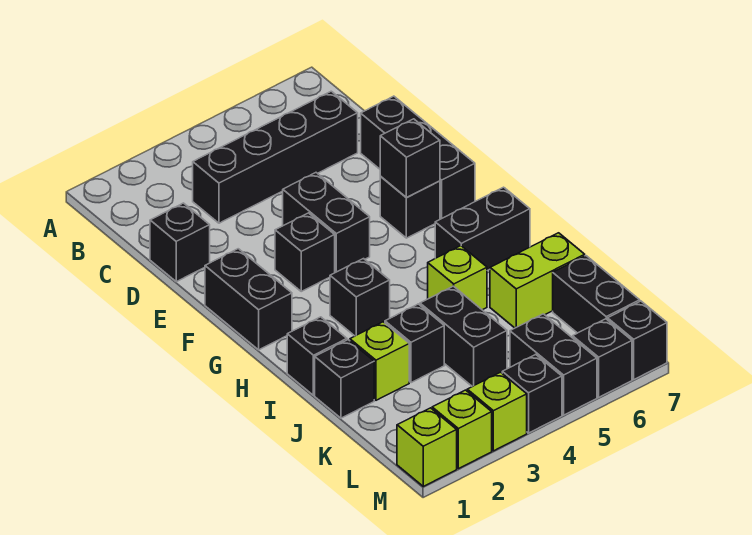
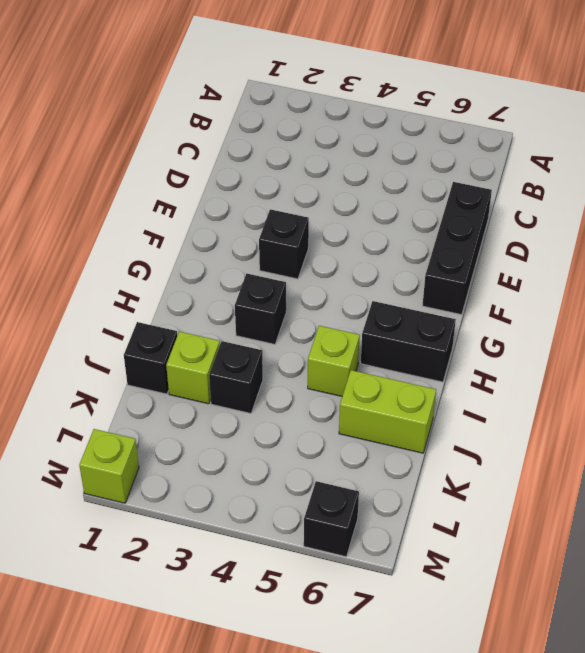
none -> black 1x4 brick [193,91,358,223]
none -> black 1x1 brick [150,203,210,282]
none -> black 1x2 brick [283,173,370,273]

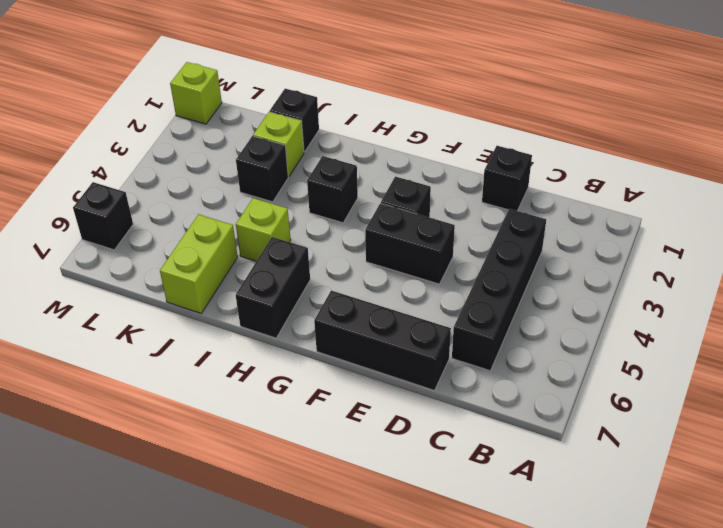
none -> black 1x2 brick [205,249,292,350]
none -> black 1x1 brick [380,177,440,238]
none -> black 1x1 brick [287,317,347,395]

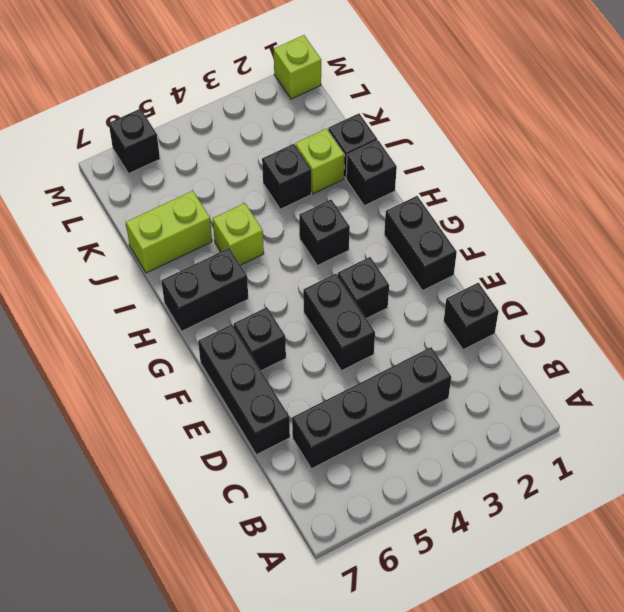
none -> black 1x2 brick [420,286,507,387]
none -> black 1x2 brick [553,256,640,333]
none -> black 1x2 brick [510,314,597,415]

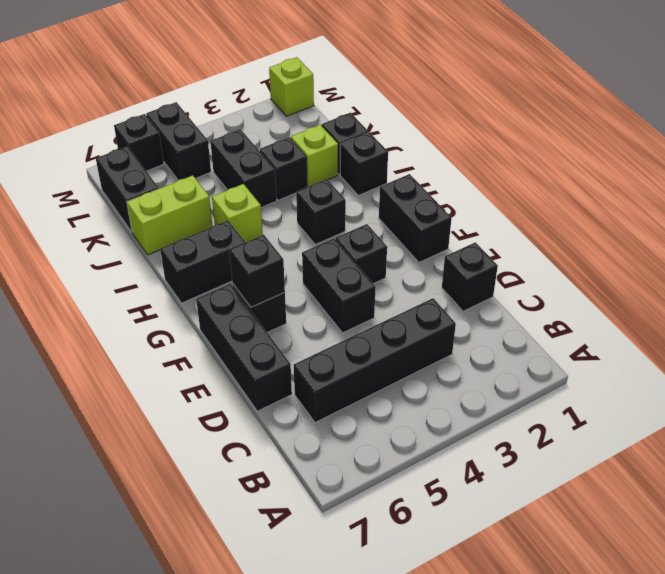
none -> lime 1x1 brick [432,390,492,469]
none -> lime 1x1 brick [467,372,527,451]
none -> black 1x1 brick [502,354,562,433]

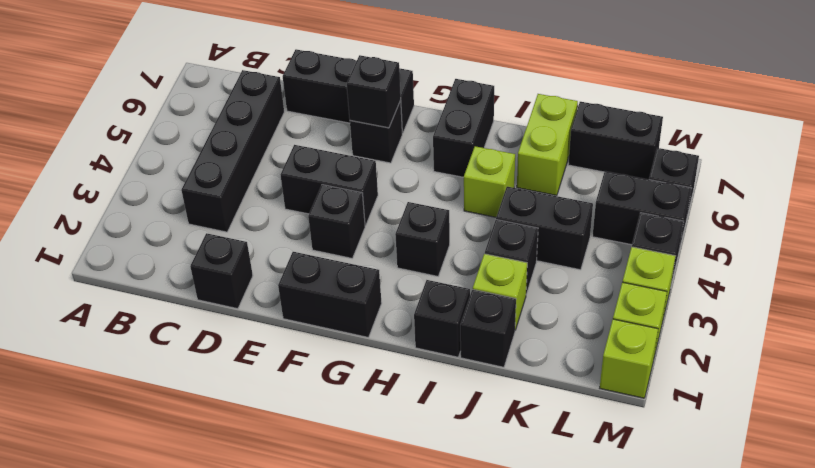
none -> black 1x1 brick [608,301,667,379]

